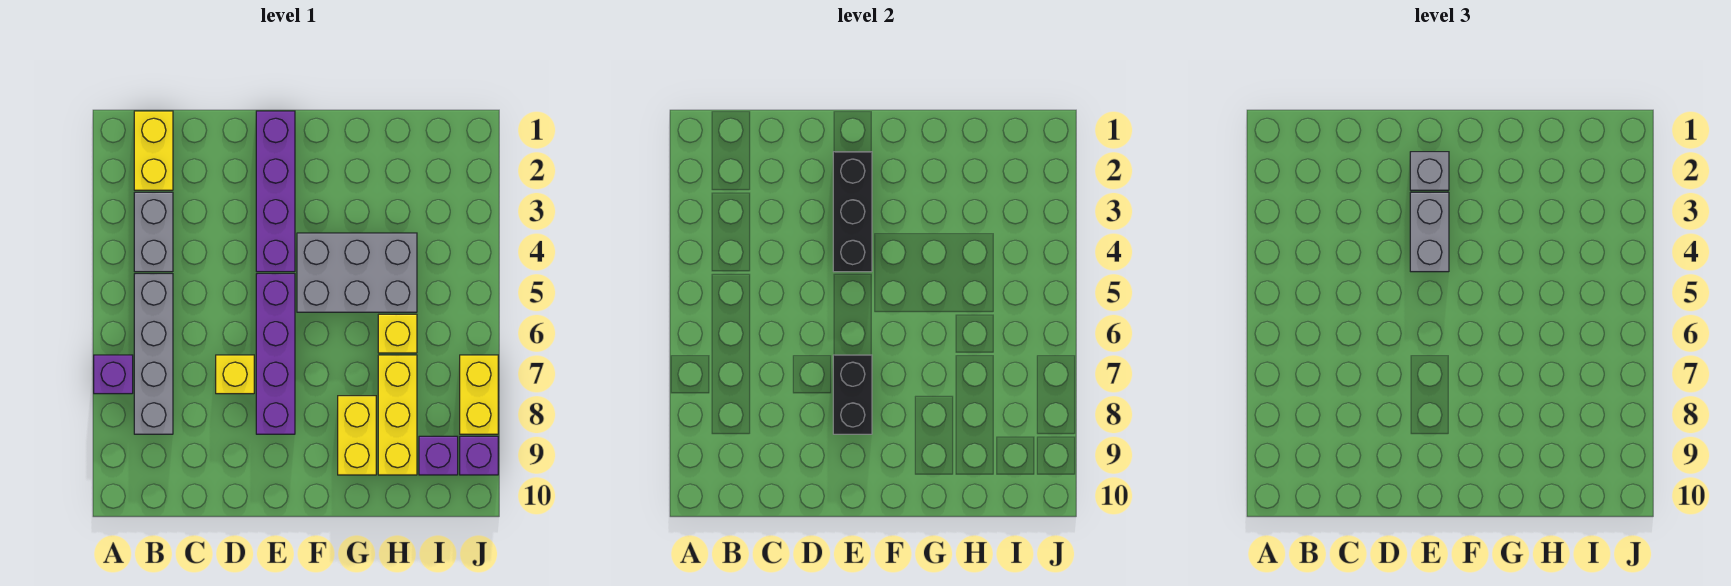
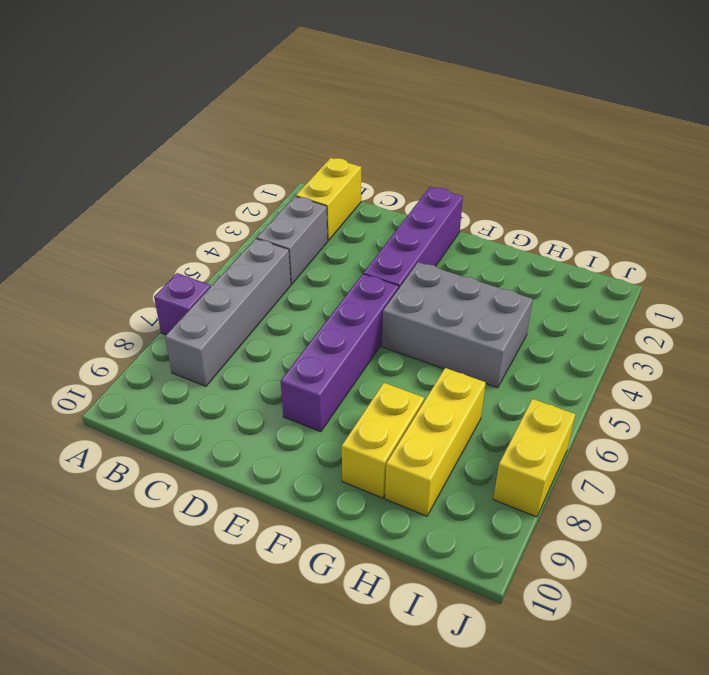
none -> yellow 1x1 brick [216,355,254,394]
none -> yellow 1x1 brick [378,314,417,353]
none -> purple 1x1 brick [419,436,458,475]

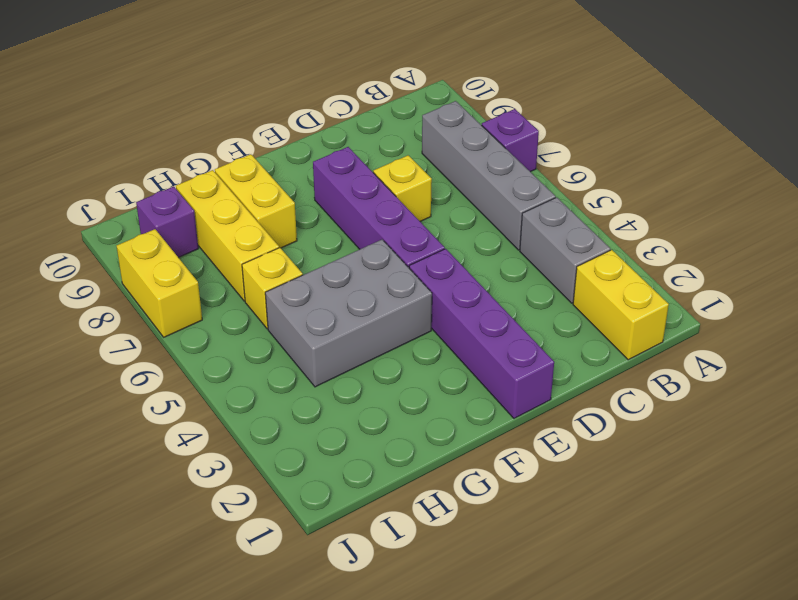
none -> purple 1x1 brick [460,436,498,475]
none -> black 1x3 brick [833,152,872,272]
none -> black 1x2 brick [833,355,872,434]

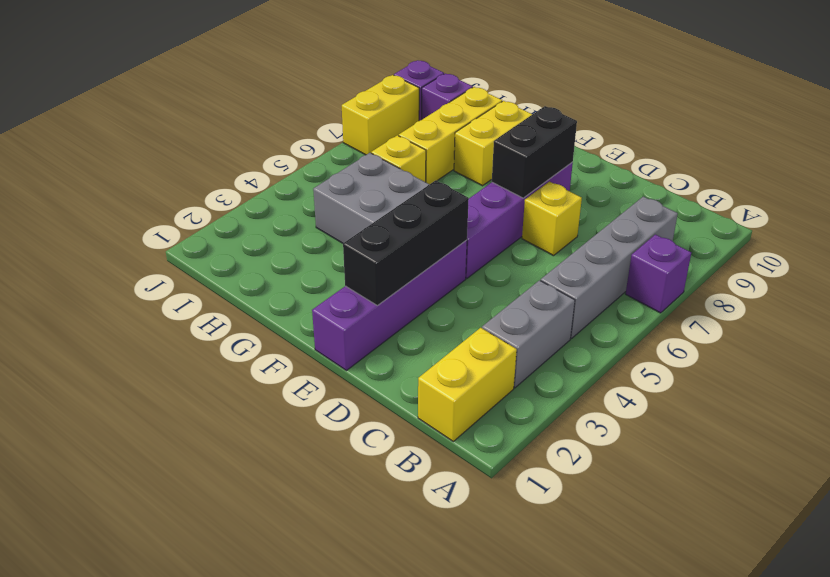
none -> grey 1x1 brick [1410,152,1449,190]
none -> grey 1x2 brick [1410,192,1449,272]

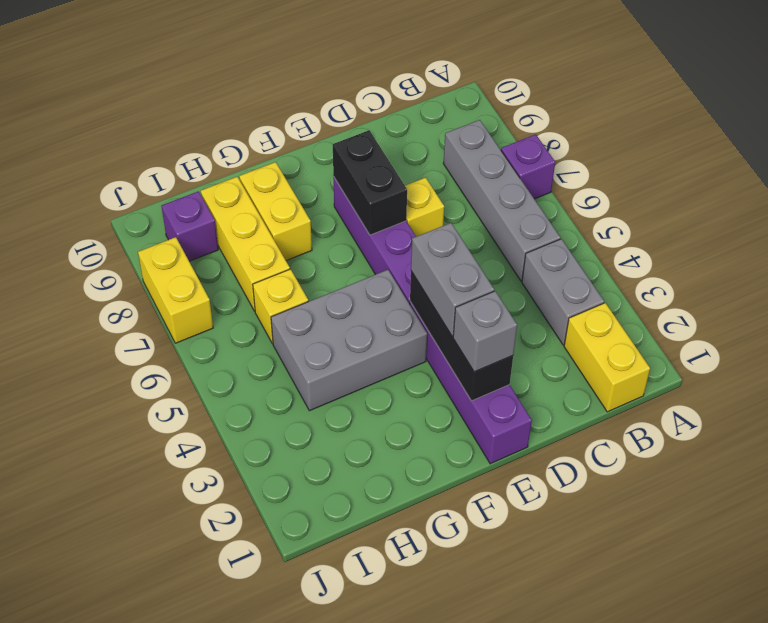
none -> purple 1x1 brick [460,436,498,475]

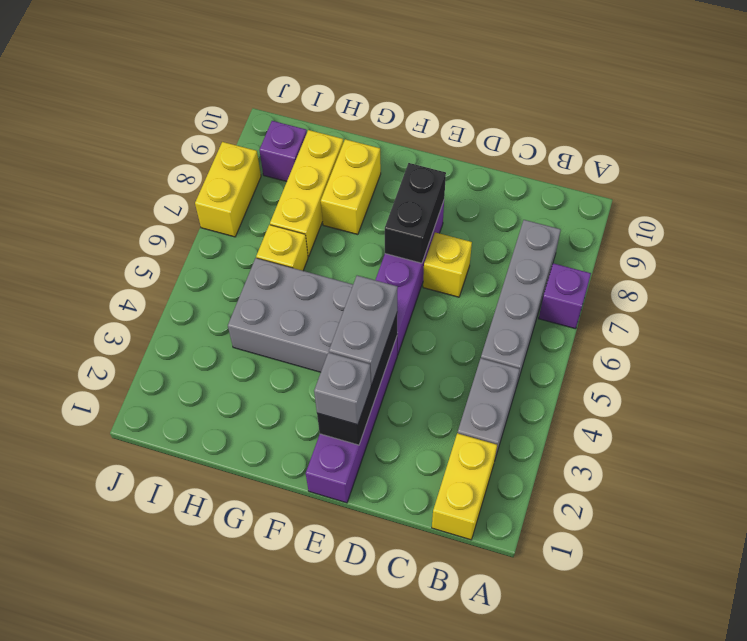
none -> purple 1x1 brick [460,436,498,475]

